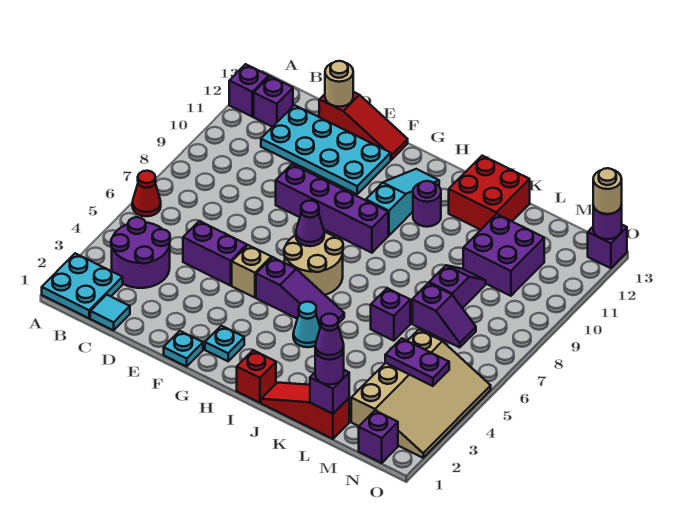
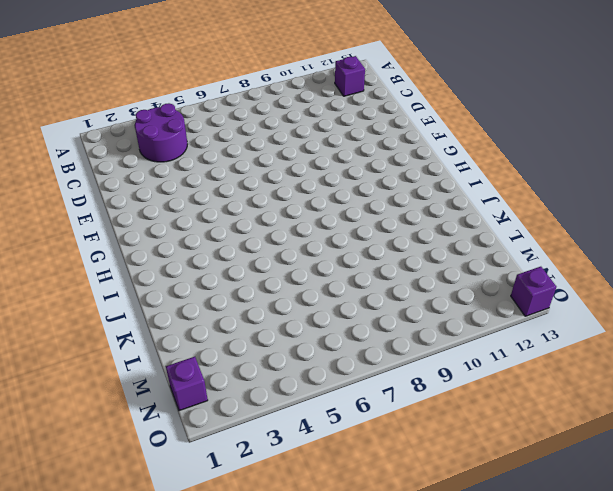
none -> cyan 2x2 plate [42,253,123,318]
none -> red 1x1 cone [132,171,161,216]
none -> purple 1x1 brick [229,64,269,117]
none -> cyan 1x1 tile [90,295,130,330]

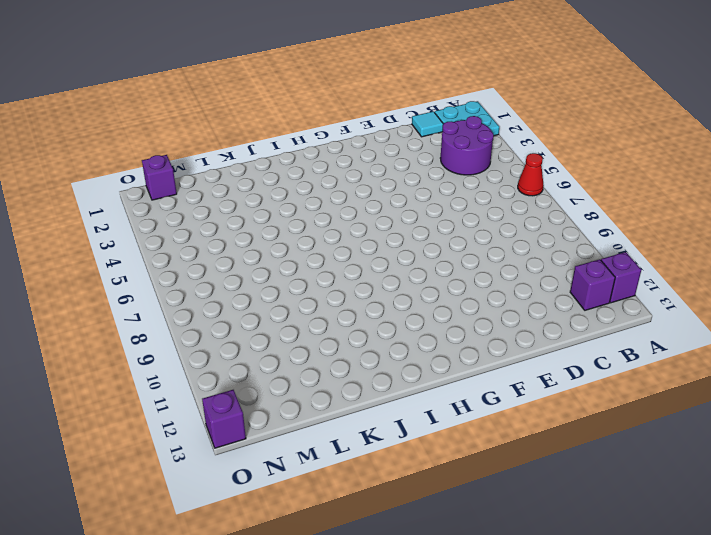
none -> cyan 2x4 plate [261,105,391,194]
none -> purple 1x2 brick [183,221,247,286]
none -> red 1x3 slope [319,92,408,160]
none -> purple 1x4 brick [276,164,388,253]

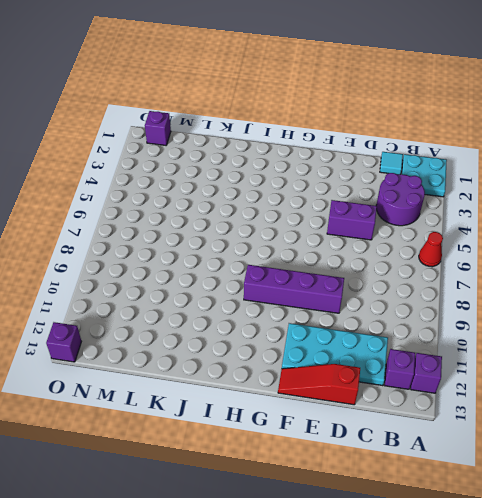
none -> cyan 1x1 plate [164,331,203,366]
none -> tan 1x1 brick [232,245,271,298]
none -> cyan 1x1 plate [205,326,244,361]
none -> purple 1x3 slope [256,257,344,327]

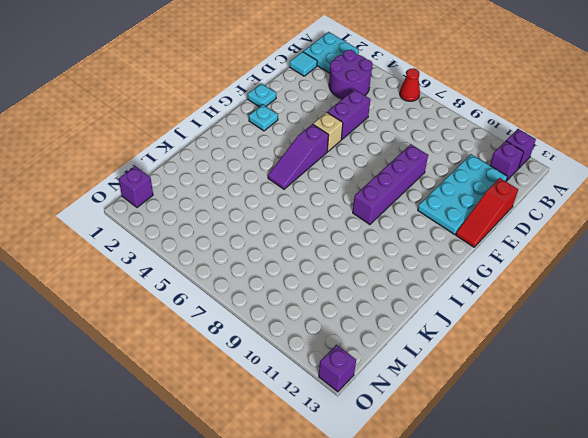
none -> tan 2x2 round brick [284,232,343,295]
none -> cyan 1x3 slope [366,169,439,236]
none -> red 1x1 brick [237,350,276,403]
none -> cyan 1x1 cone [293,302,320,347]

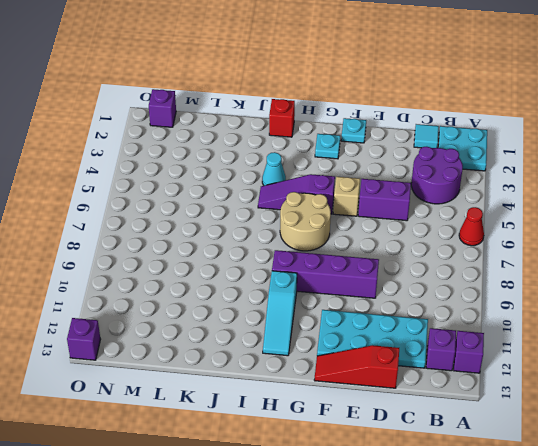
none -> purple 1x1 round brick [413,181,441,227]
none -> red 1x3 slope [261,383,349,439]
none -> red 2x2 brick [449,156,530,230]
none -> purple 1x1 brick [371,288,410,341]

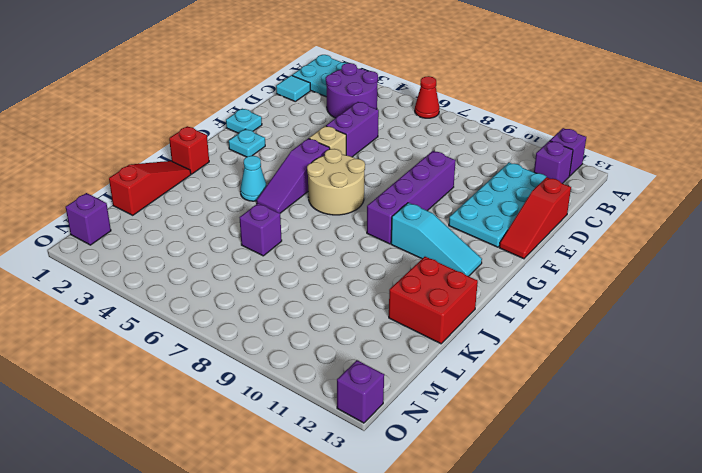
none -> purple 1x1 round brick [413,181,441,227]
none -> purple 1x2 slope [412,283,476,347]
none -> purple 1x2 slope [429,265,486,308]
none -> purple 2x2 brick [463,214,544,296]

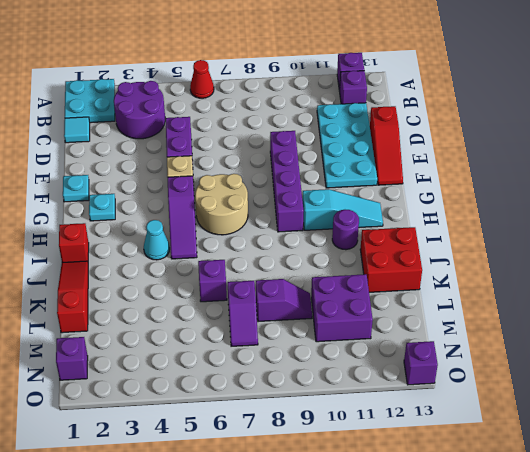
none -> tan 3x4 slope [351,330,491,458]
none -> tan 1x1 round brick [325,61,353,107]
none -> purple 1x1 cone [296,201,324,246]
none -> purple 1x1 brick [310,370,349,414]

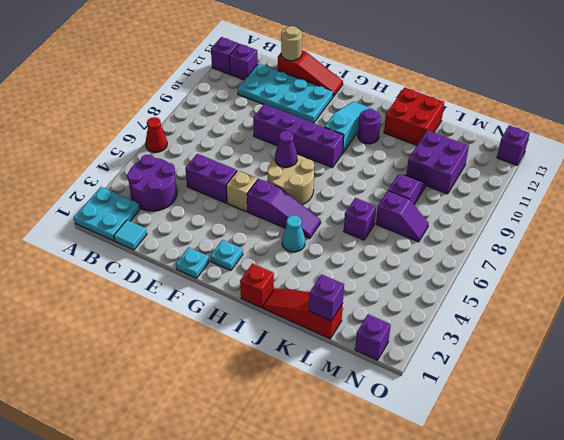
none -> tan 3x4 slope [351,330,491,458]
none -> purple 1x2 plate [385,338,449,386]
none -> purple 1x1 round brick [593,205,622,239]
none -> purple 1x1 round brick [315,351,344,385]

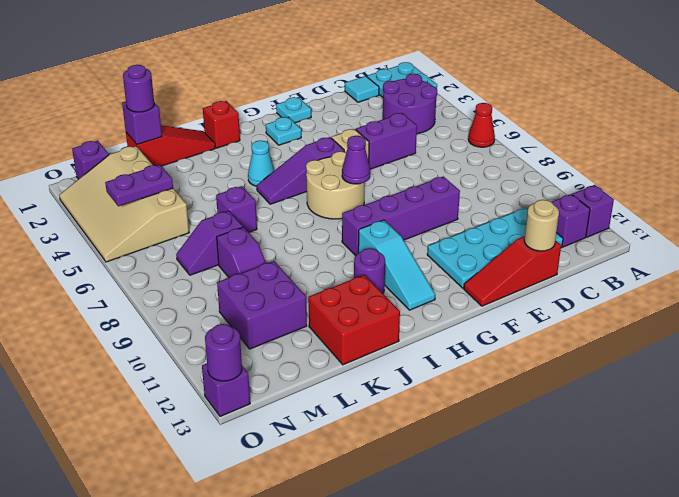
none -> tan 1x1 round brick [593,168,622,214]
none -> purple 1x1 cone [315,314,344,359]

